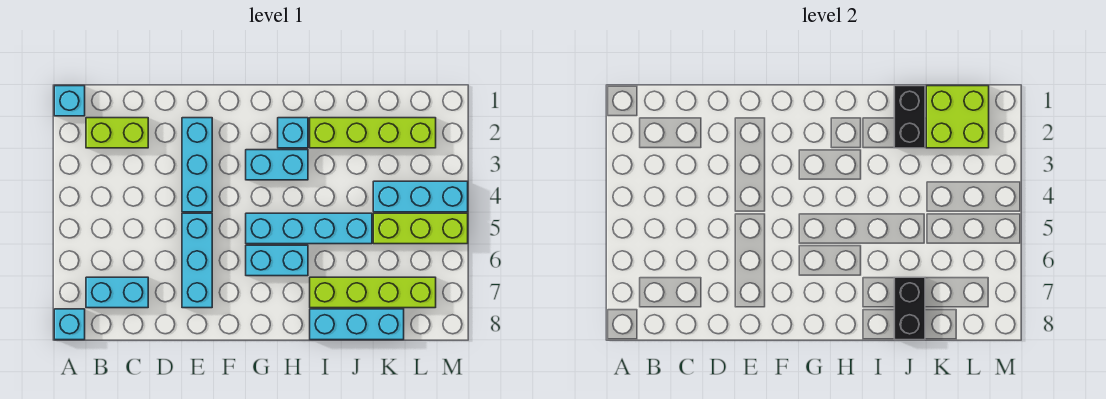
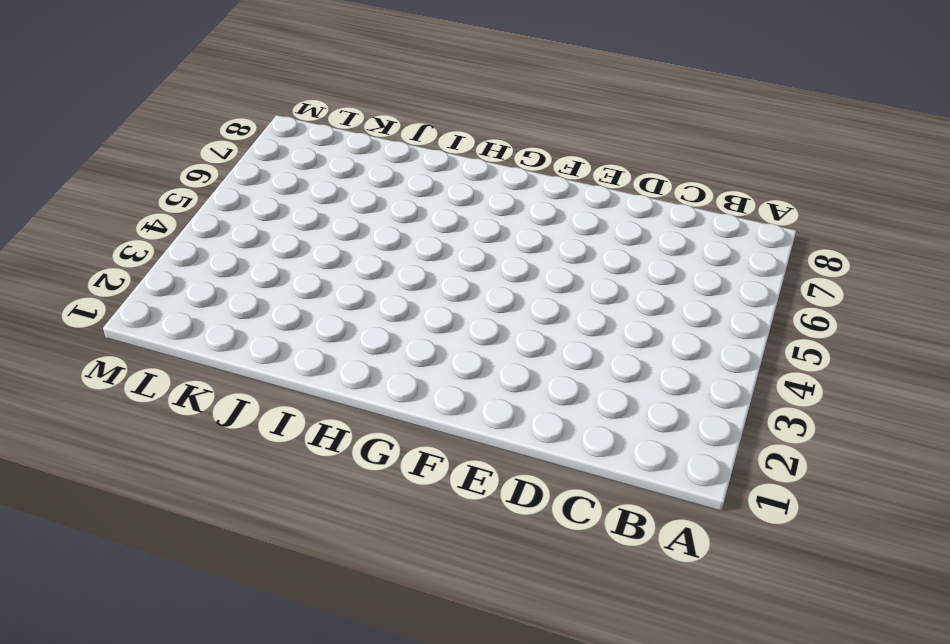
none -> cyan 1x1 brick [54,86,85,116]
none -> cyan 1x1 brick [54,309,85,340]
none -> lime 1x2 brick [86,118,148,148]

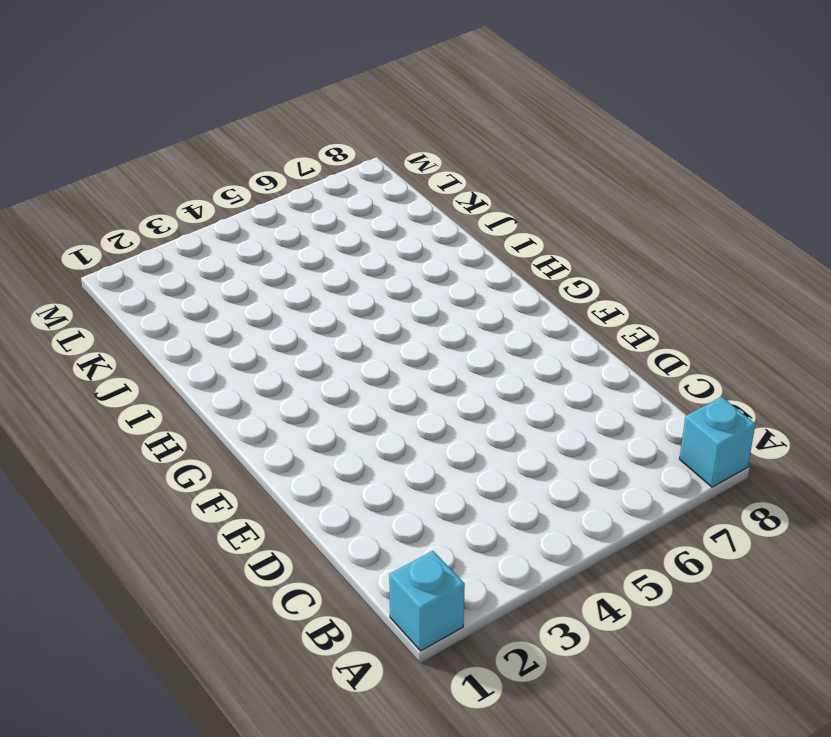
none -> lime 1x2 brick [86,118,148,148]
none -> cyan 1x2 brick [86,277,148,308]
none -> cyan 1x3 brick [182,118,212,212]

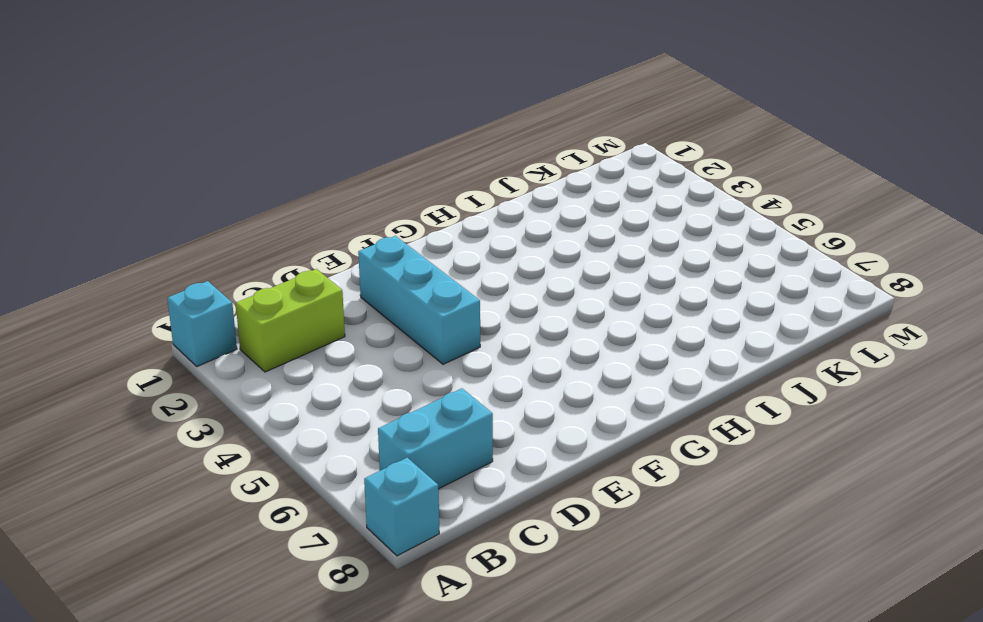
none -> cyan 1x3 brick [182,213,212,308]
none -> cyan 1x2 brick [246,150,308,180]
none -> cyan 1x4 brick [246,213,372,244]

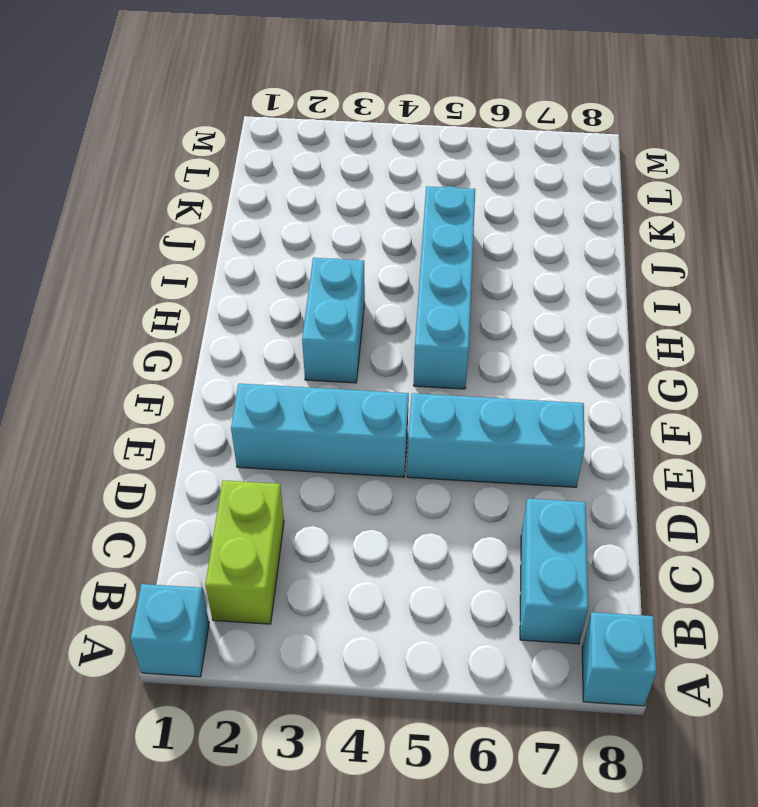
none -> cyan 1x2 brick [246,245,308,276]
none -> cyan 1x1 brick [278,118,308,148]
none -> lime 1x4 brick [310,118,436,148]

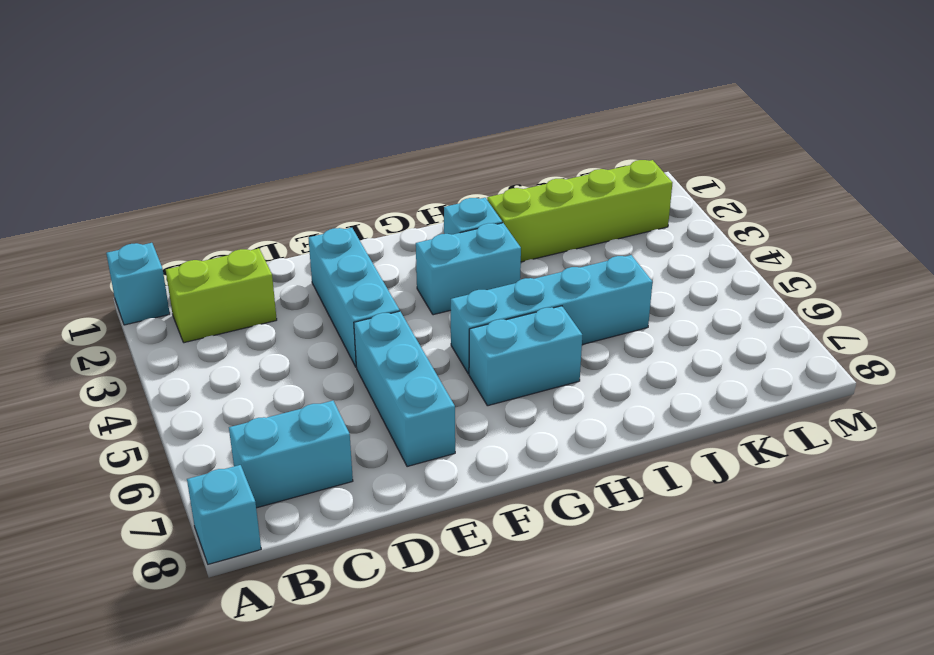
none -> lime 1x4 brick [310,277,436,308]
none -> cyan 1x3 brick [310,309,404,340]
none -> cyan 1x3 brick [373,181,468,212]

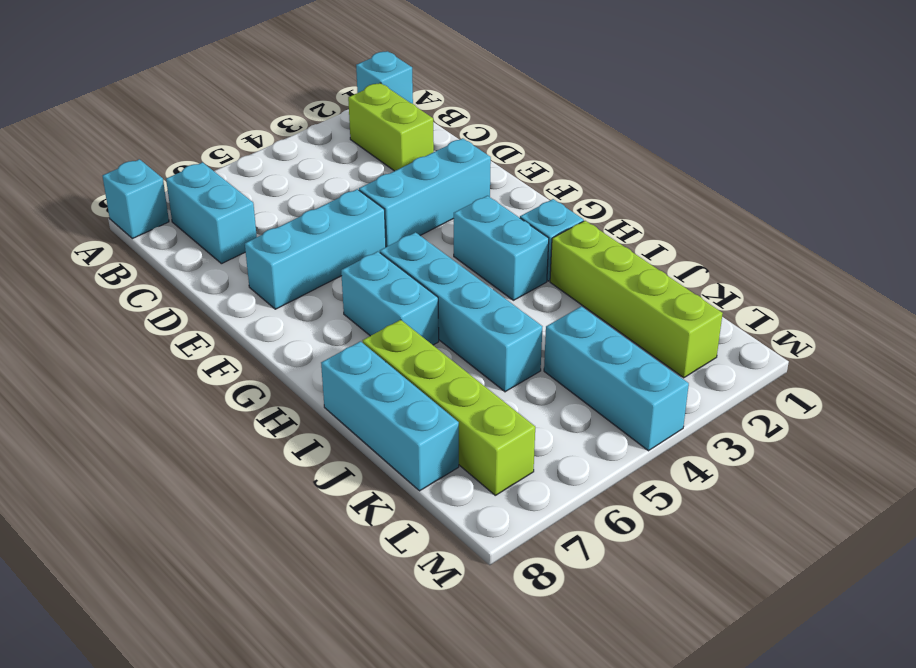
none -> lime 1x3 brick [373,213,468,244]
none -> black 1x2 brick [894,86,925,148]
none -> black 1x2 brick [894,277,925,340]

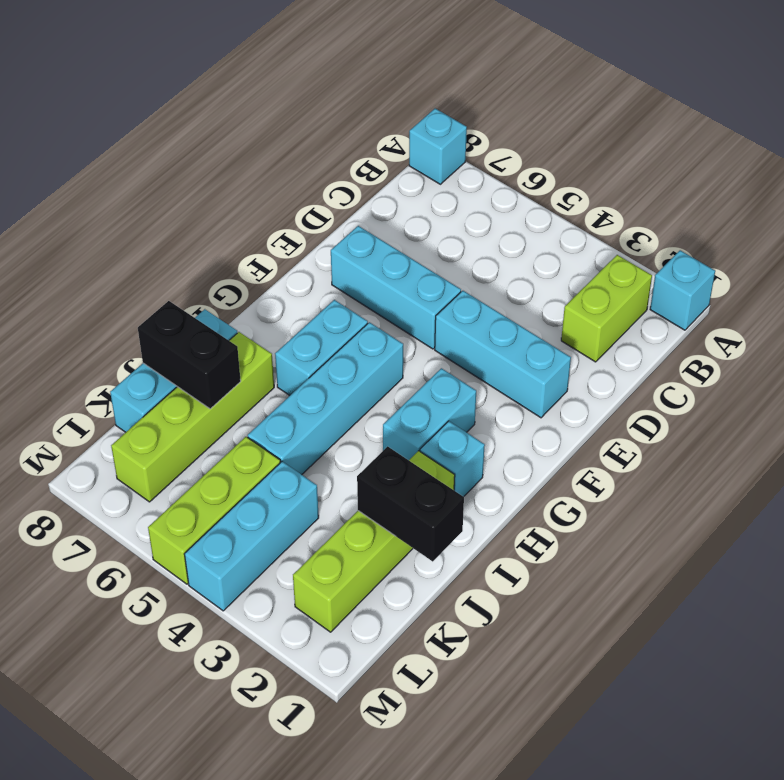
none -> cyan 1x2 brick [86,277,148,308]
none -> lime 2x2 brick [926,86,989,148]

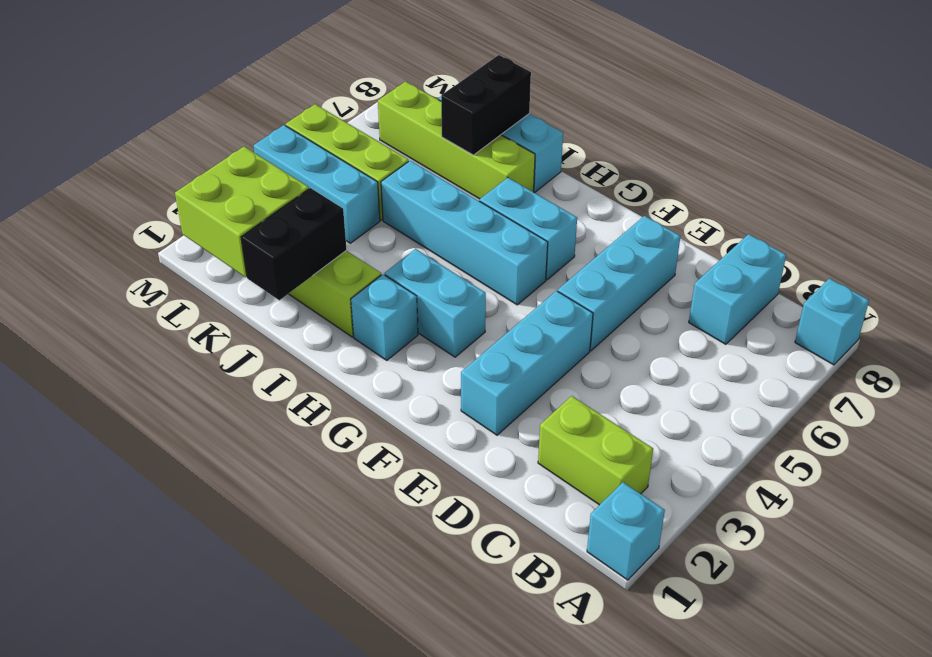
cyan 1x2 brick [689,234,786,344] -> cyan 1x2 brick turned to [86,277,148,308]

